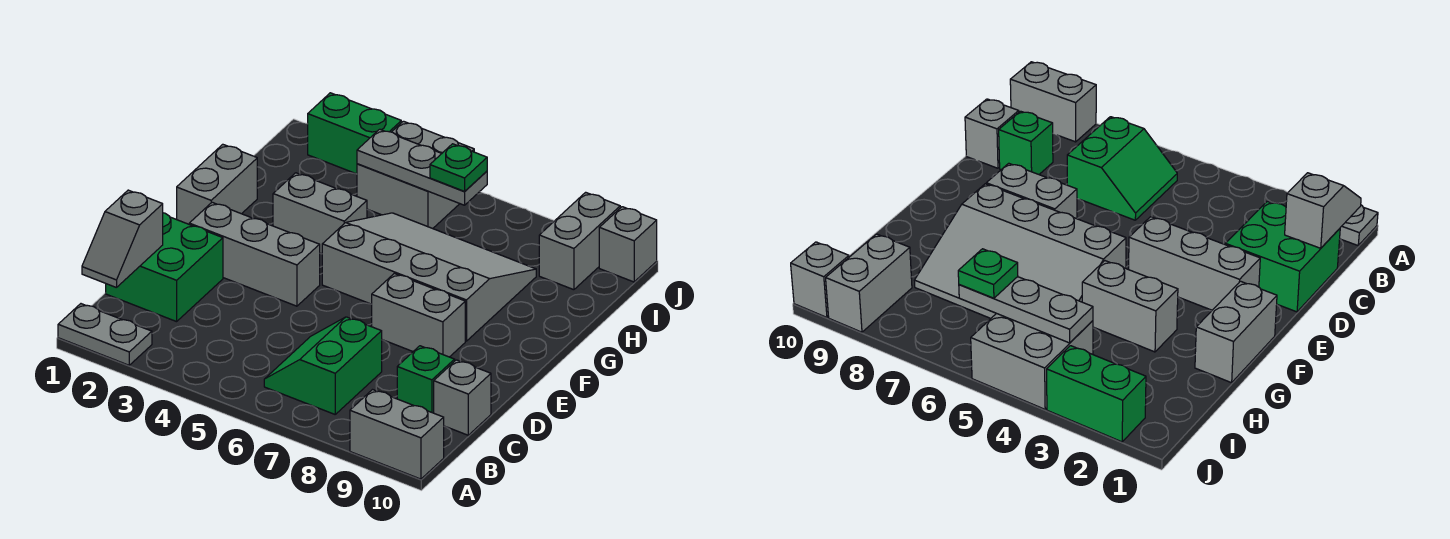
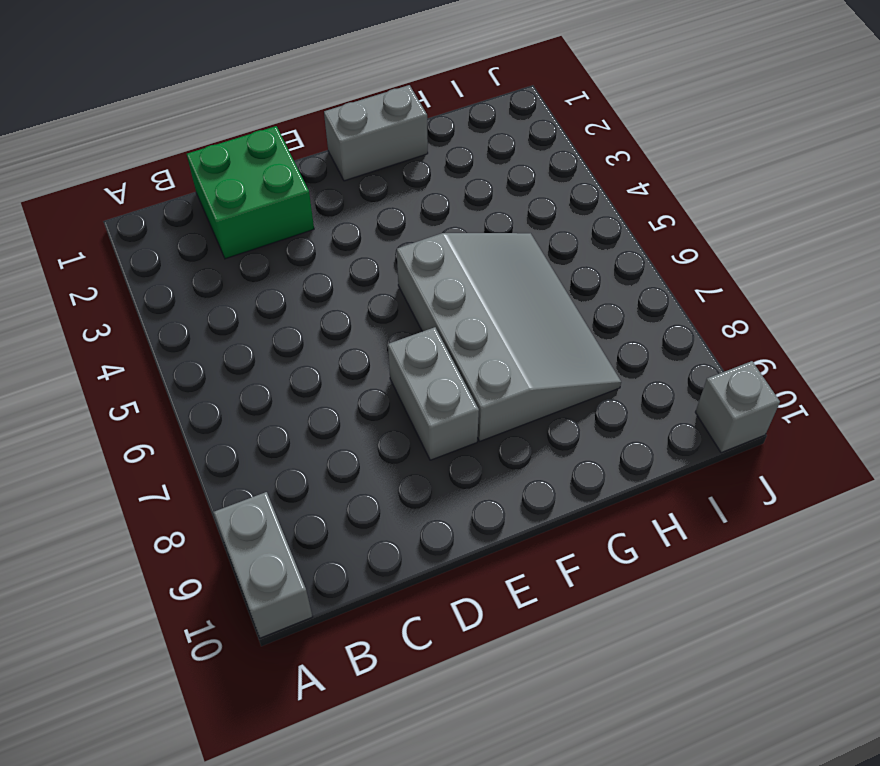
none -> grey 1x2 plate [58,304,152,365]
none -> green 2x2 slope [264,317,382,414]
none -> green 1x1 brick [397,346,455,413]

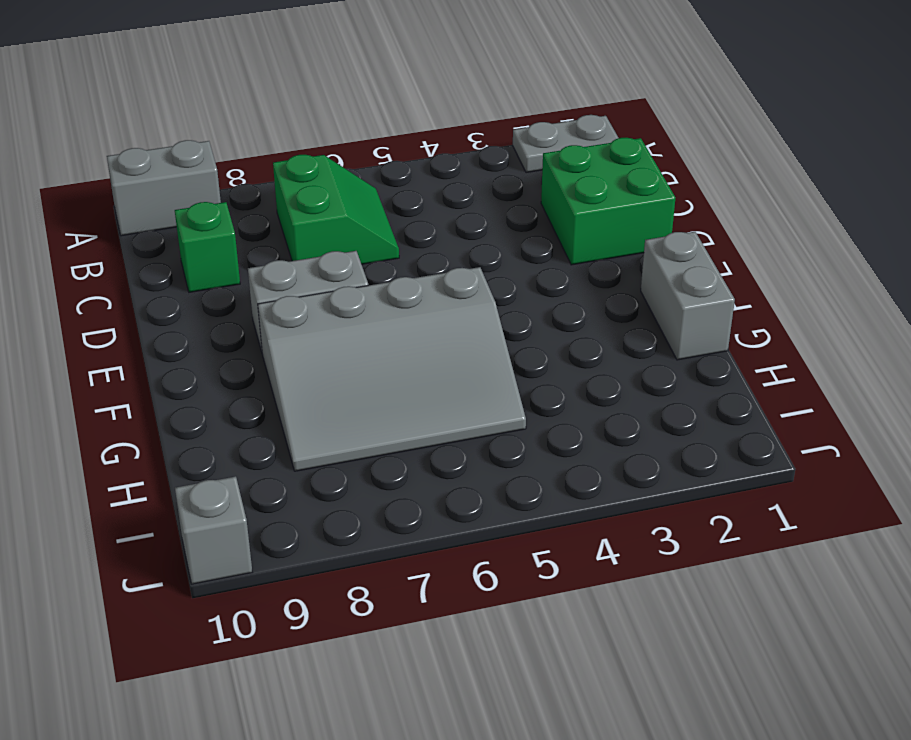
none -> grey 1x1 brick [434,360,491,435]
none -> grey 1x3 brick [189,202,320,306]
none -> grey 1x2 brick [273,173,367,254]

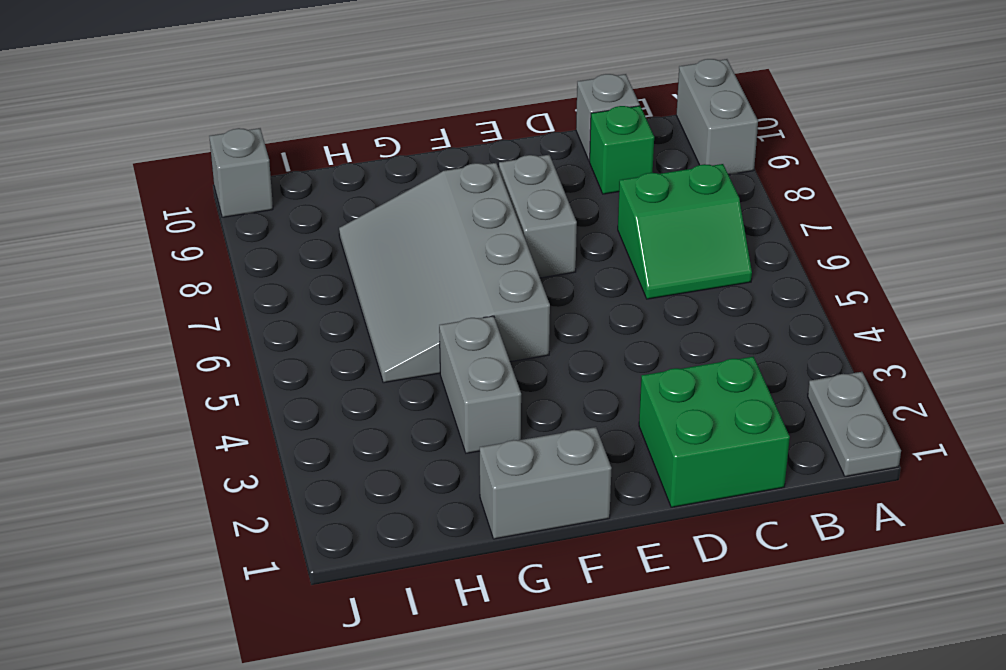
none -> grey 1x3 brick [189,202,320,306]
none -> grey 2x2 brick [357,121,474,229]
none -> grey 1x2 brick [539,192,620,290]

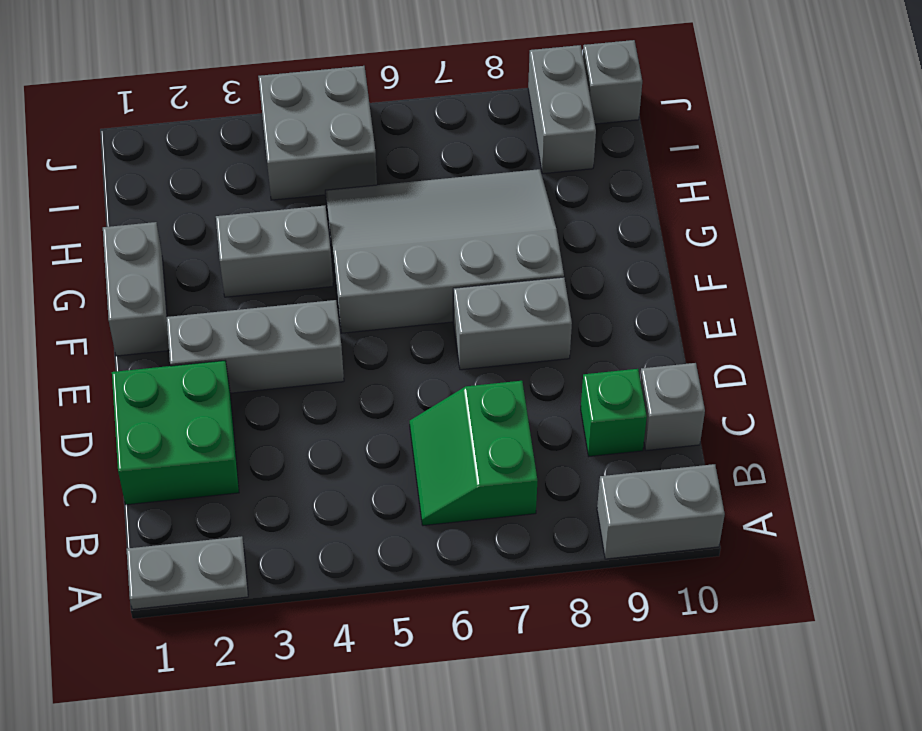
none -> green 1x2 brick [308,93,401,174]
none -> grey 1x2 slope [82,190,163,288]
none -> grey 1x3 plate [357,129,487,205]

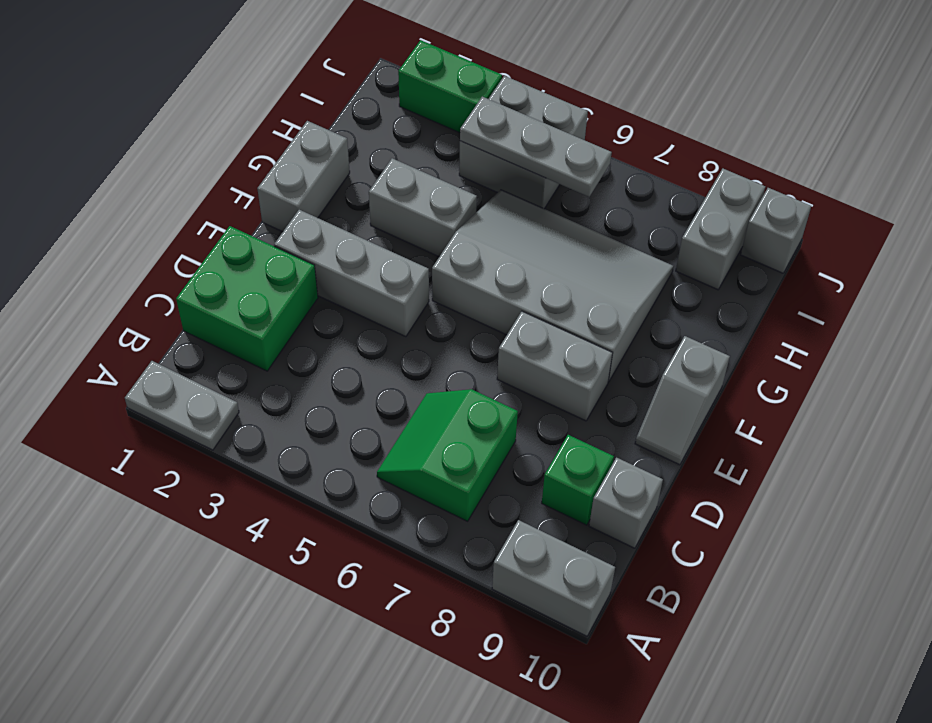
grey 1x2 slope [635,336,730,465] -> grey 1x2 slope moved to [82,190,163,288]
none -> green 1x1 plate [430,144,487,192]

